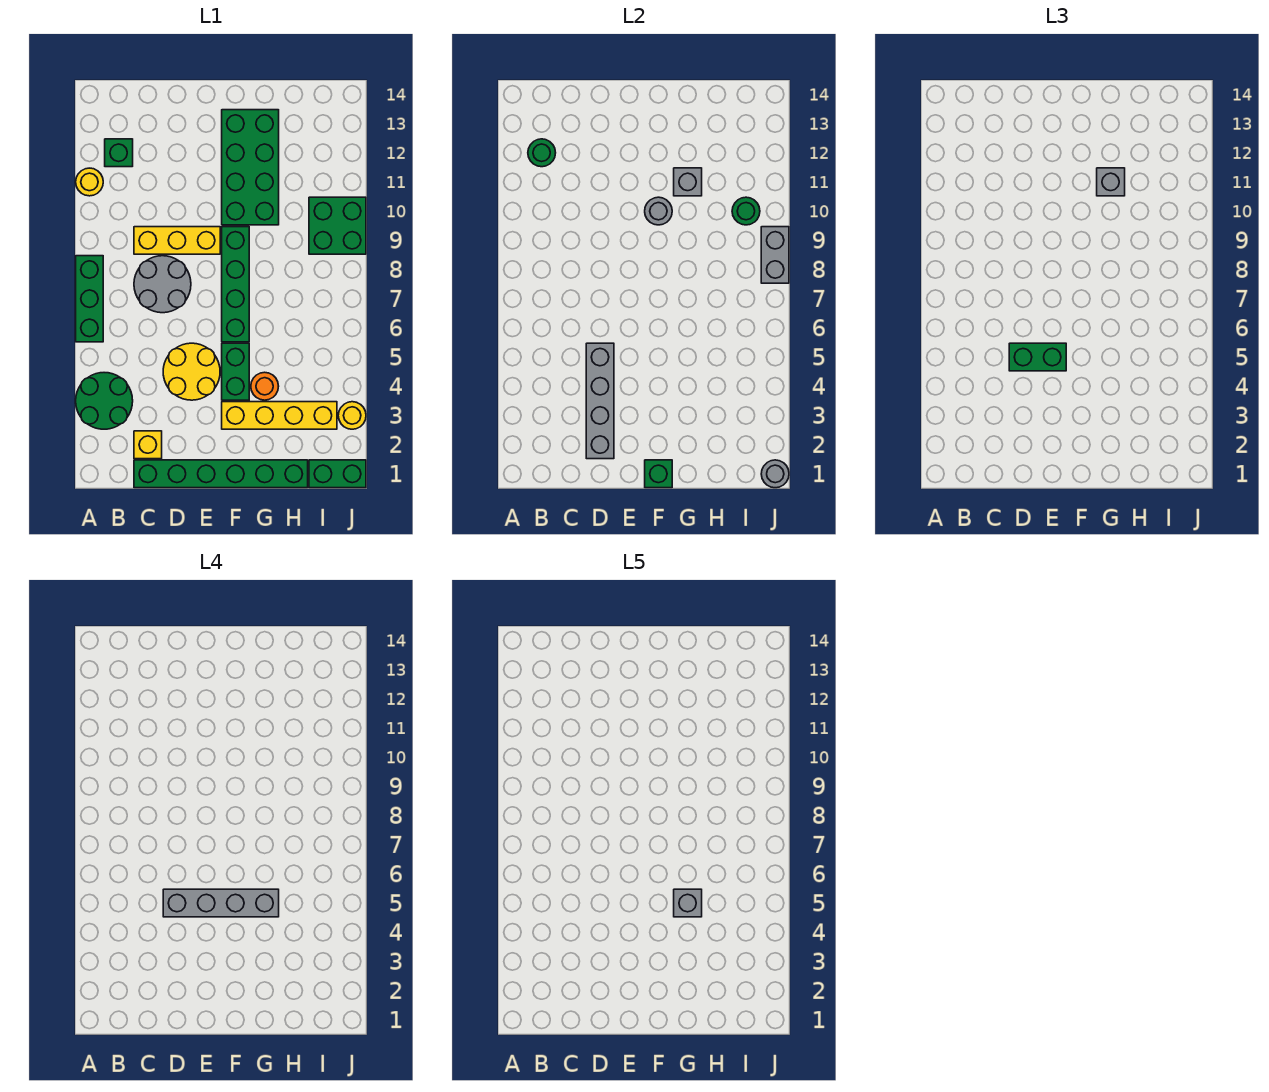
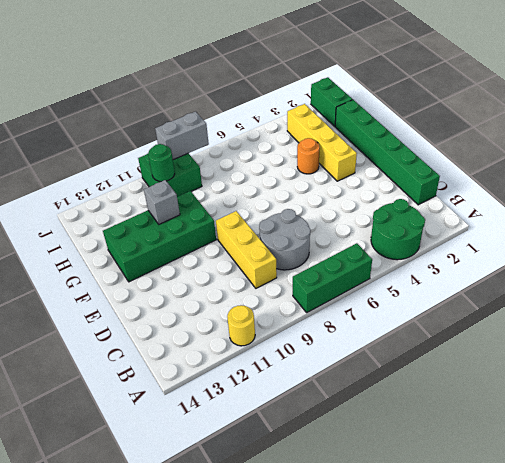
none -> green 1x1 brick [105,139,133,167]
none -> yellow 1x1 brick [134,431,162,459]
none -> yellow 2x2 round brick [163,343,220,400]

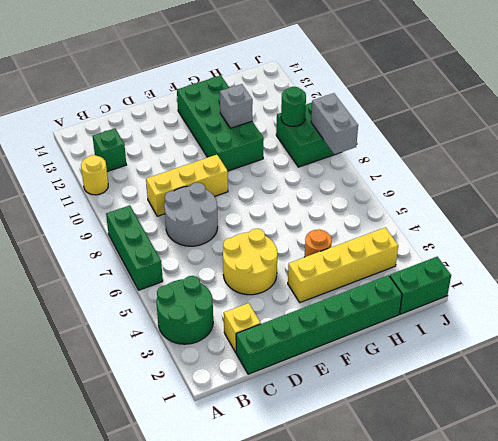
none -> green 1x2 brick [222,343,249,400]
none -> green 1x4 brick [222,227,249,342]
none -> yellow 1x1 round brick [338,402,366,429]

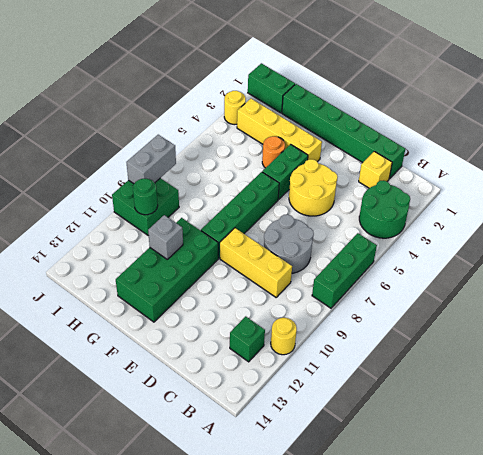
none -> green 1x1 round brick [528,139,556,167]
none -> grey 1x4 brick [586,343,614,459]
none -> green 1x1 brick [645,460,672,488]

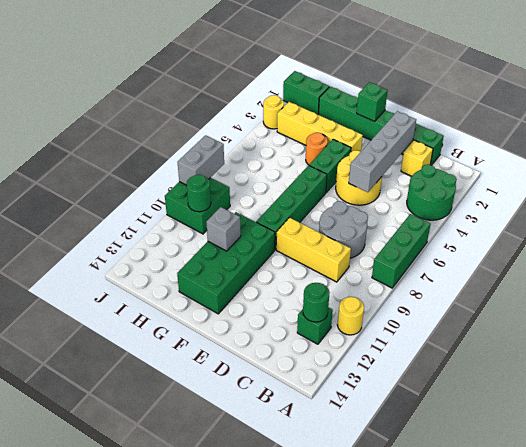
none -> grey 1x1 round brick [645,197,672,225]
none -> grey 1x1 round brick [761,460,789,488]
none -> green 1x2 brick [1009,343,1066,371]

